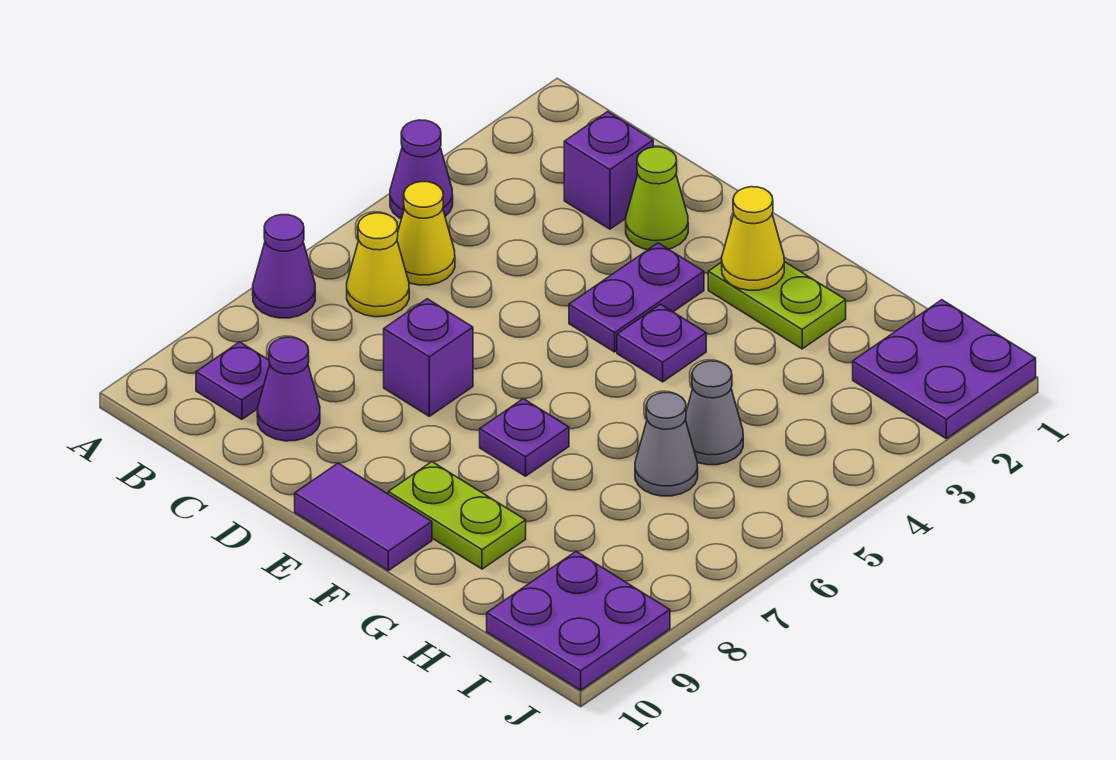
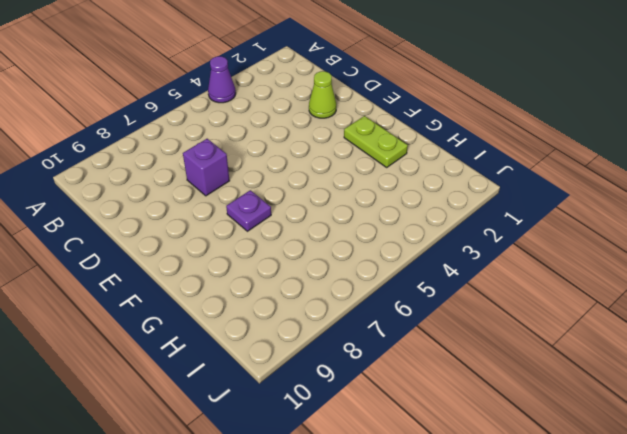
none -> purple 1x1 cone [253,215,315,318]
none -> yellow 1x1 cone [397,182,455,285]
none -> yellow 1x1 cone [347,213,409,317]

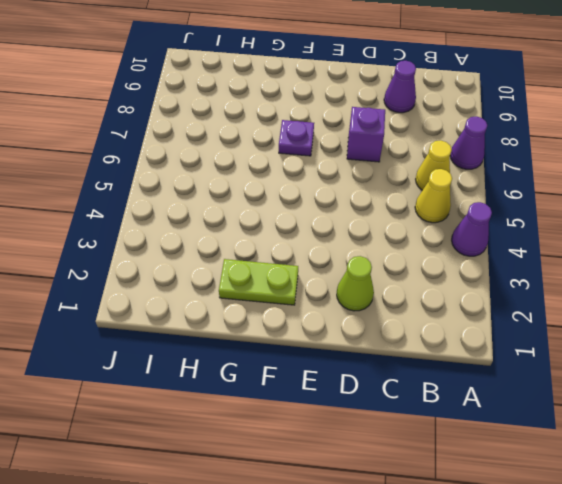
none -> purple 1x1 plate [196,342,270,419]
none -> purple 1x1 brick [564,112,653,229]
none -> purple 1x2 plate [569,243,704,352]

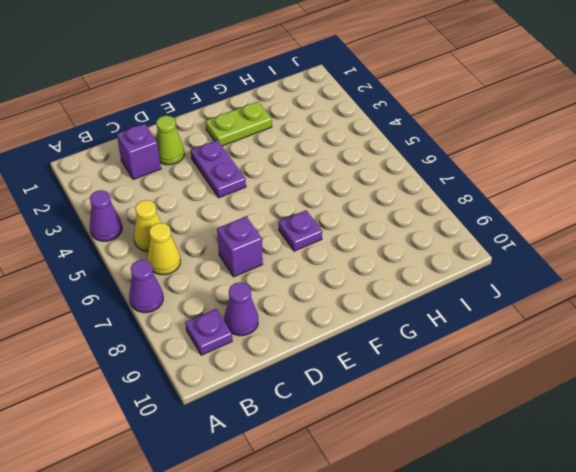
none -> purple 1x2 tile [295,463,432,571]
none -> purple 1x1 plate [617,304,706,382]
none -> lime 1x2 plate [388,462,526,569]

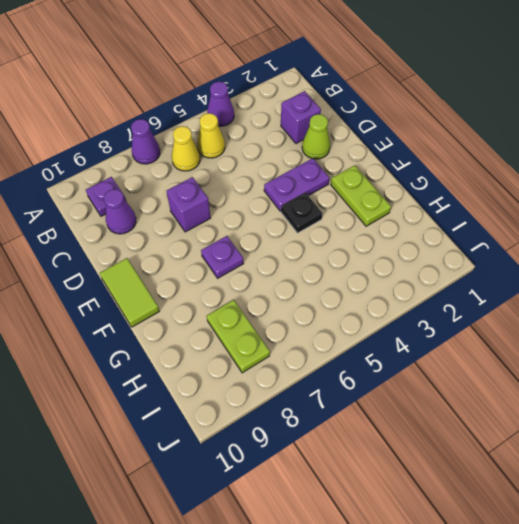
lime 1x2 tile [100,258,159,327] -> purple 1x2 tile [295,463,432,571]
black 1x1 plate [281,193,323,233] -> purple 1x1 plate [617,304,706,382]
lime 1x2 plate [207,300,270,373] -> lime 1x2 plate moved to [388,462,526,569]
none -> grey 1x1 cone [685,361,743,465]
none -> grey 1x1 cone [635,393,698,496]
none -> purple 2x2 plate [853,300,1036,439]

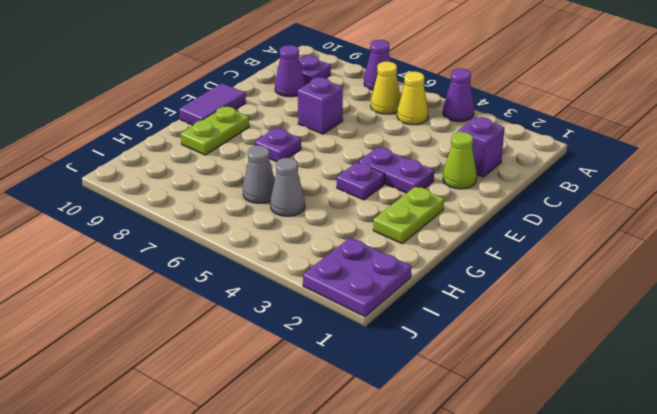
none -> purple 2x2 plate [487,552,670,690]
none -> yellow 1x1 cone [722,187,784,290]

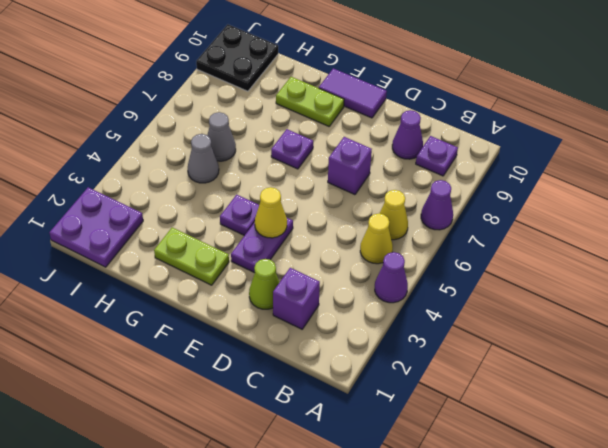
yellow 1x1 cone [255,187,287,238] -> yellow 1x1 cone moved to [722,187,784,290]
black 2x2 plate [196,24,278,91] -> purple 2x2 plate [487,552,670,690]

